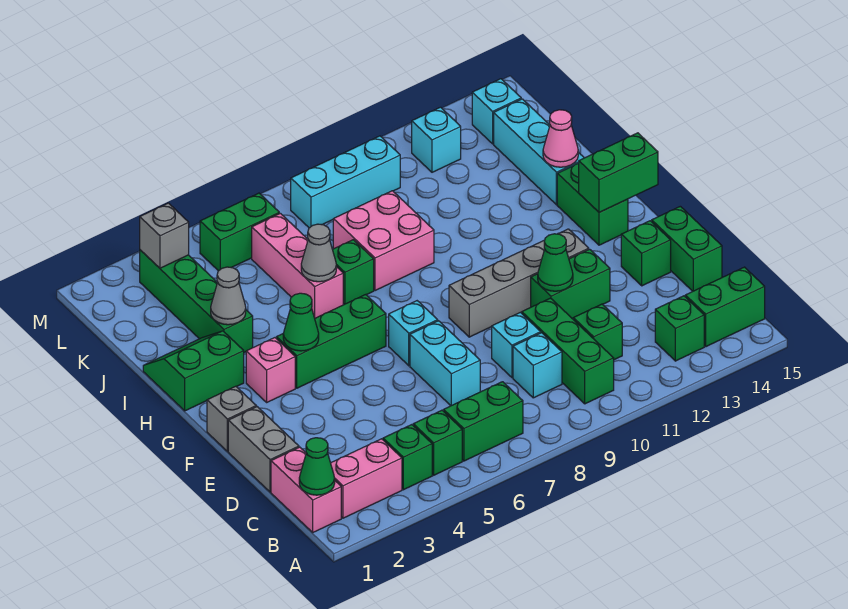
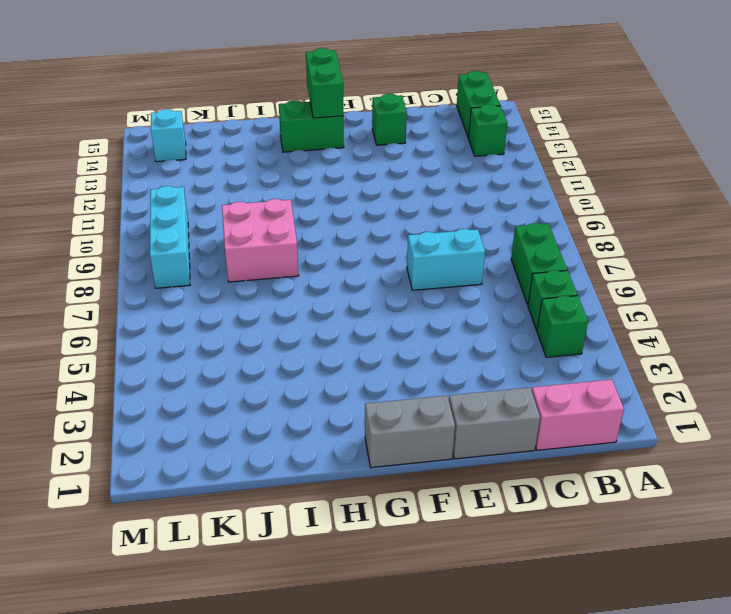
grey 1x2 brick [365,396,455,468] -> grey 1x1 brick [207,386,256,452]
none -> pink 1x2 brick [331,439,402,518]
none -> green 1x3 brick [522,298,614,404]
none -> cyan 1x1 brick [513,333,562,398]
none -> green 1x1 brick [573,304,622,360]

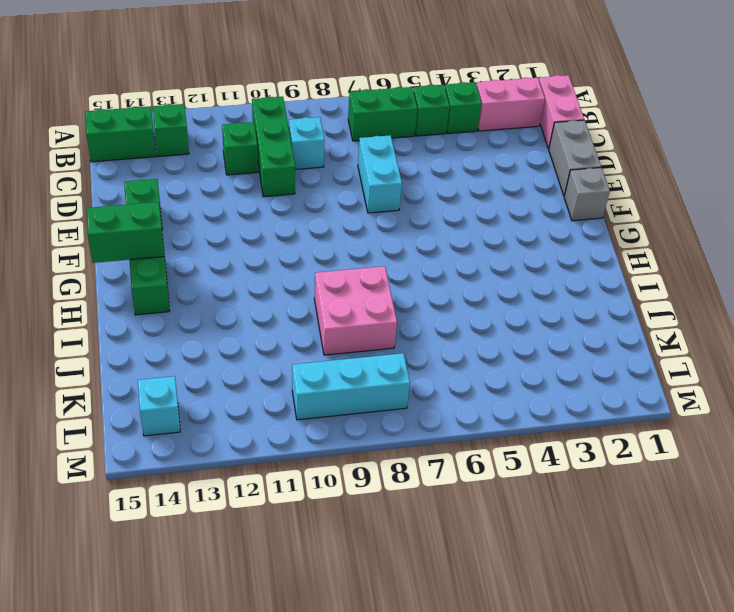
none -> cyan 1x1 brick [492,312,541,378]
none -> green 1x2 brick [652,206,722,291]
none -> green 1x2 brick [531,249,610,319]
none -> cyan 1x1 brick [389,301,438,366]

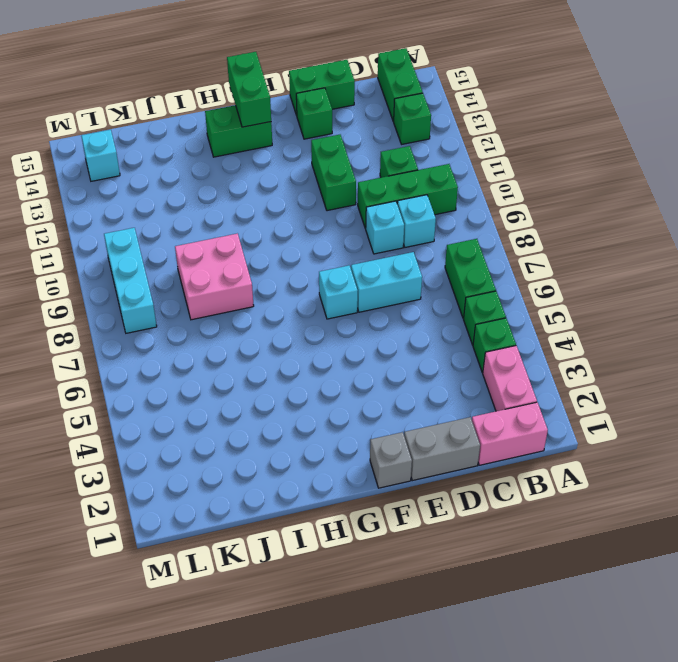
none -> grey 1x4 brick [449,229,589,337]
none -> pink 1x1 brick [246,338,295,402]
none -> green 1x3 brick [277,295,386,388]
none -> green 2x2 slope [143,331,244,411]

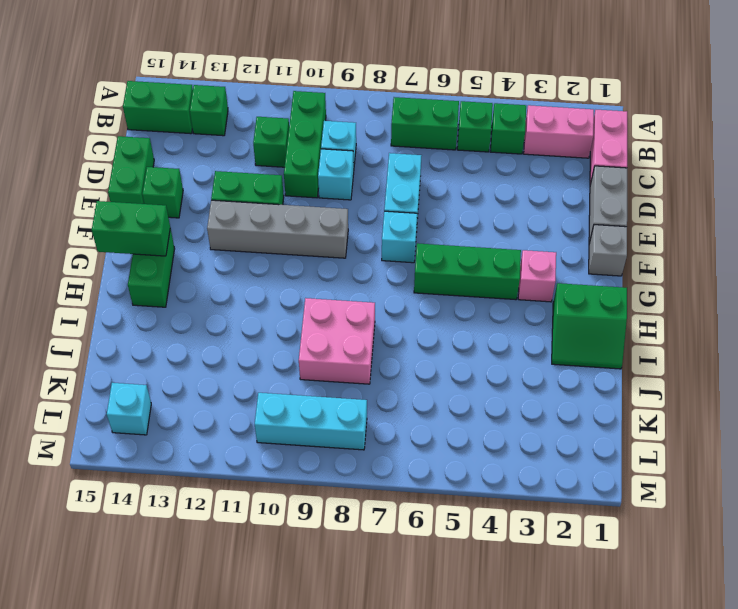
none -> green 1x4 brick [140,250,253,353]
none -> pink 1x3 brick [252,213,343,318]
none -> green 1x1 brick [333,240,374,304]
none -> cyan 1x3 brick [494,99,584,205]

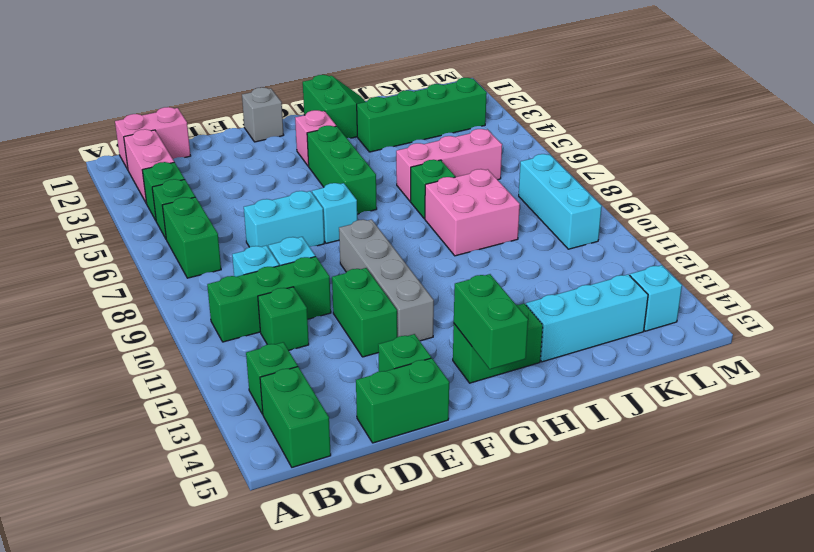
none -> grey 1x2 brick [228,407,299,492]
none -> green 1x2 brick [200,193,279,271]
none -> cyan 1x1 brick [412,107,461,172]
none -> green 1x1 cone [299,438,335,495]

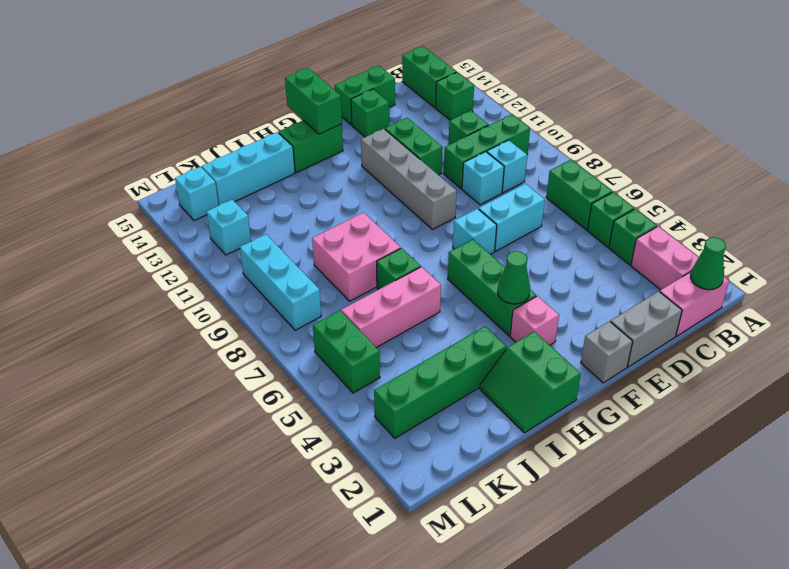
none -> green 1x1 cone [538,234,573,291]
none -> grey 1x1 cone [211,267,246,325]
none -> grey 1x1 cone [301,224,336,282]
none -> pink 1x1 cone [543,110,578,167]

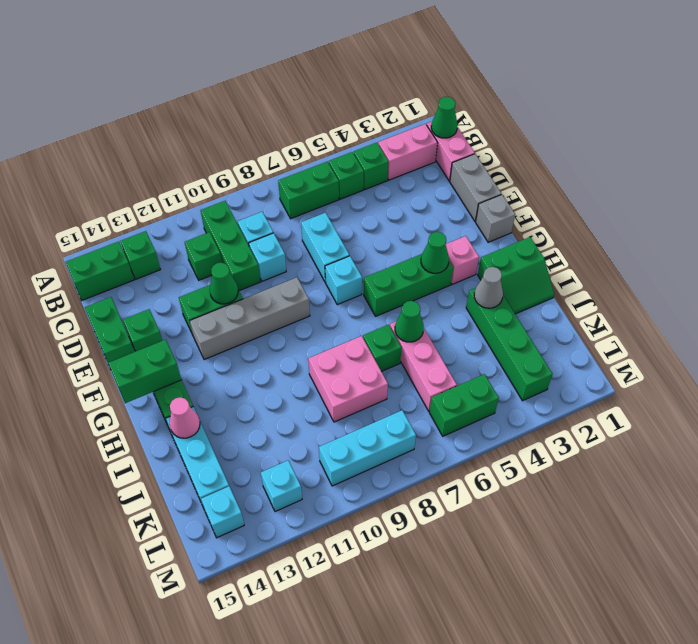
green 1x1 cone [395,301,424,342] -> grey 1x1 cone [301,224,336,282]
none -> grey 1x1 brick [140,203,189,268]

